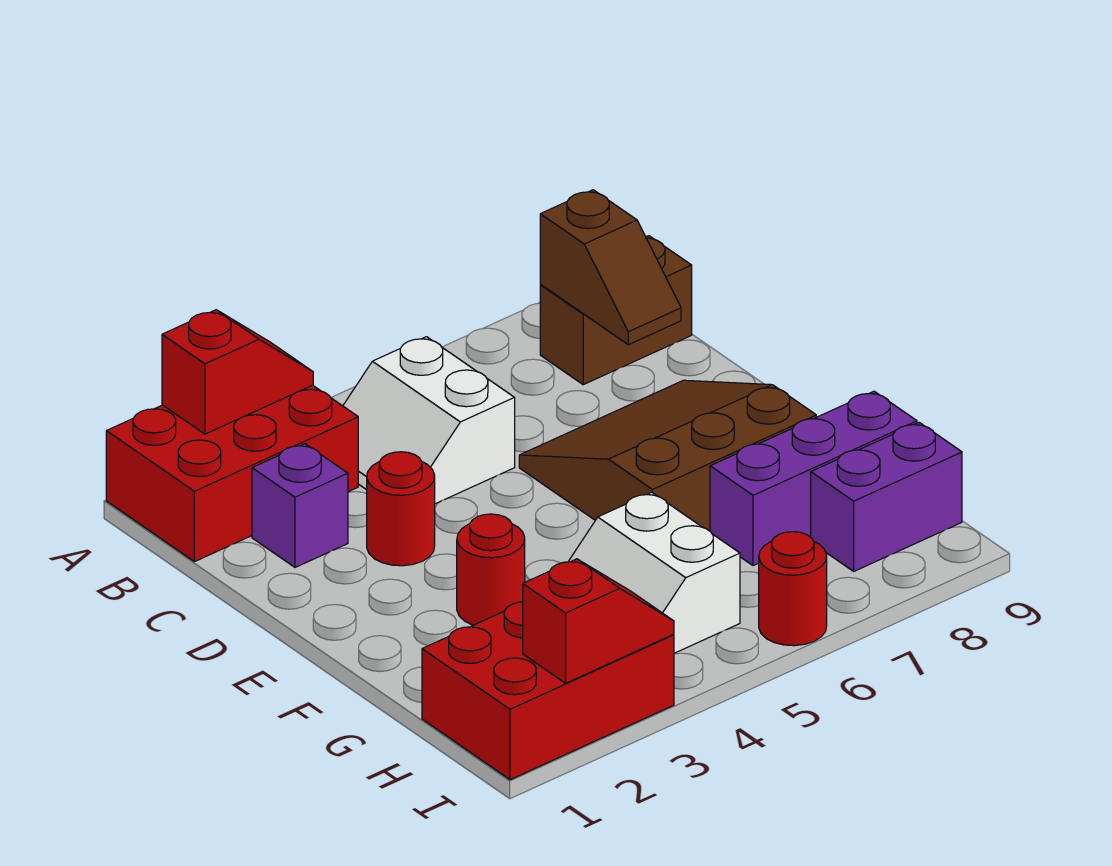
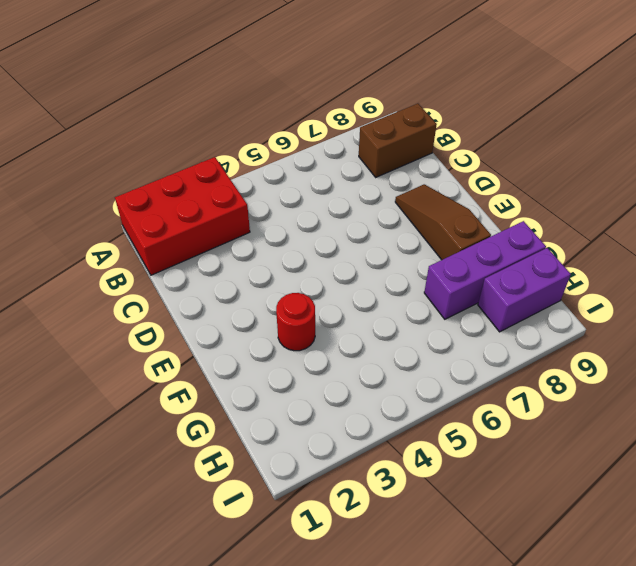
brown 1x3 slope [395,184,491,260] -> brown 3x3 slope [519,380,816,531]
none -> white 2x2 slope [343,337,515,504]
none -> purple 1x1 brick [252,444,348,567]
none -> red 1x1 round brick [367,452,435,566]

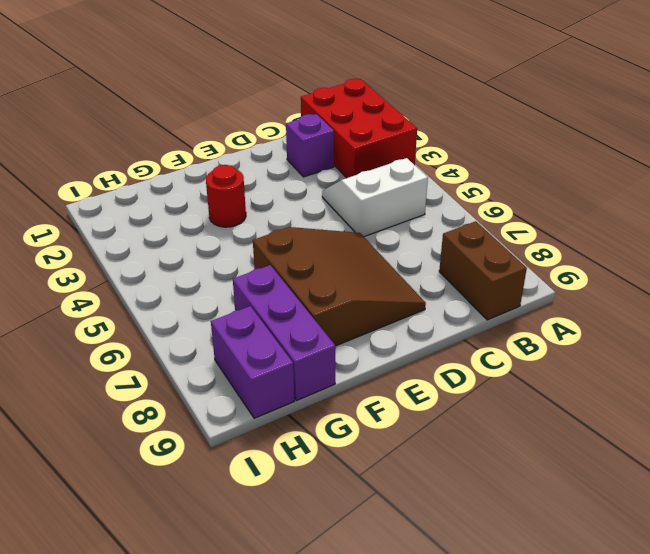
none -> red 1x1 round brick [367,452,435,566]
none -> white 2x2 slope [568,493,740,653]
none -> red 2x3 brick [422,602,674,780]

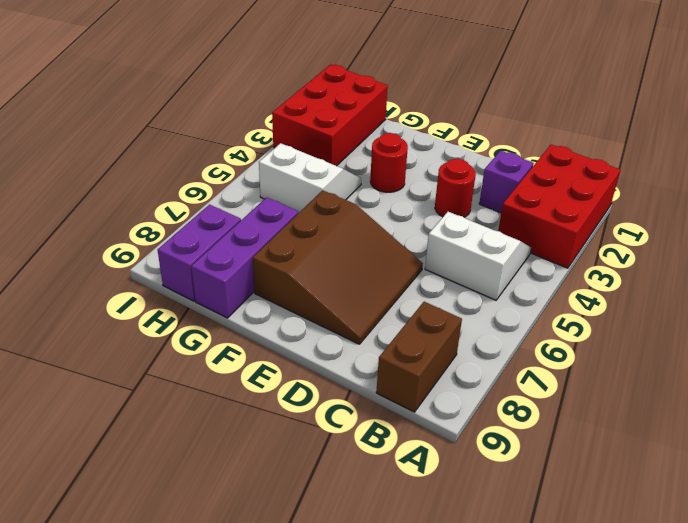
none -> red 1x1 round brick [759,532,827,646]
none -> red 1x2 slope [162,310,313,434]
none -> brown 1x2 slope [540,190,681,345]

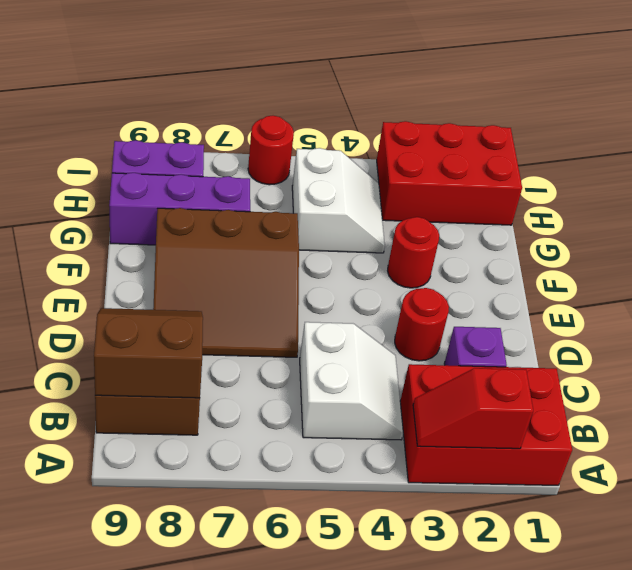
brown 2x2 slope [94,308,203,398] -> brown 1x2 slope [540,190,681,345]
none -> red 1x2 slope [523,559,674,683]

